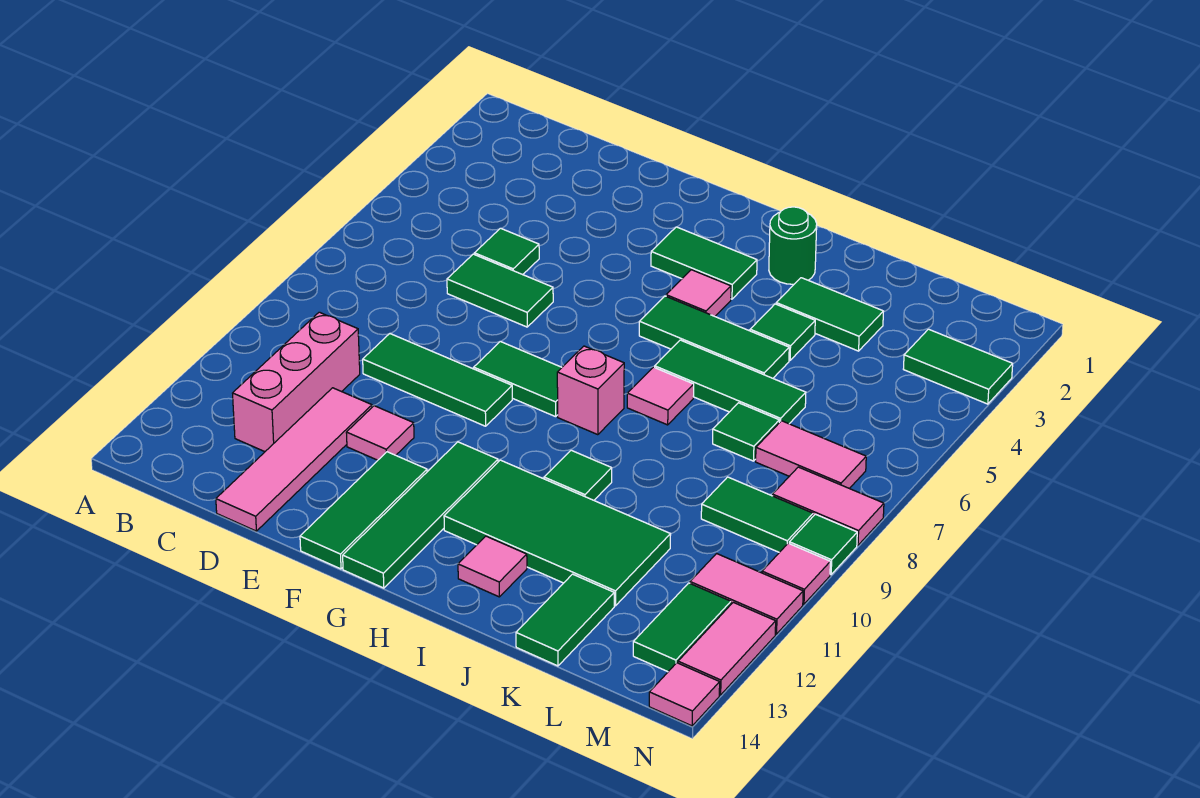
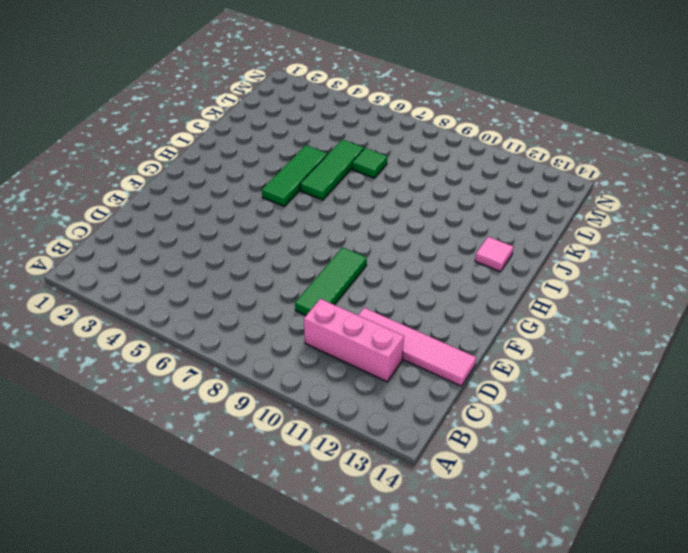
none -> green 1x1 tile [474,228,539,275]
none -> green 1x2 tile [447,254,553,327]
none -> pink 1x1 tile [346,406,414,460]
none -> green 1x2 tile [474,342,562,417]

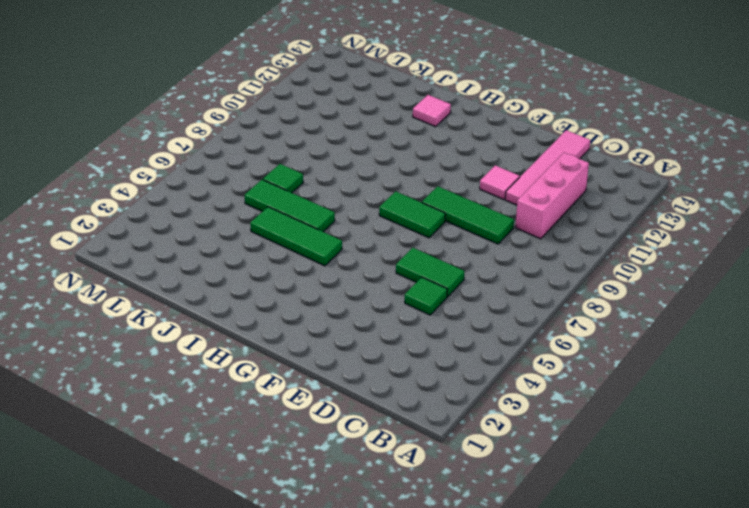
none -> green 1x3 tile [300,452,427,569]
none -> green 1x2 tile [651,227,757,299]
none -> green 1x4 tile [343,442,498,588]
none -> pink 1x1 tile [666,270,731,316]

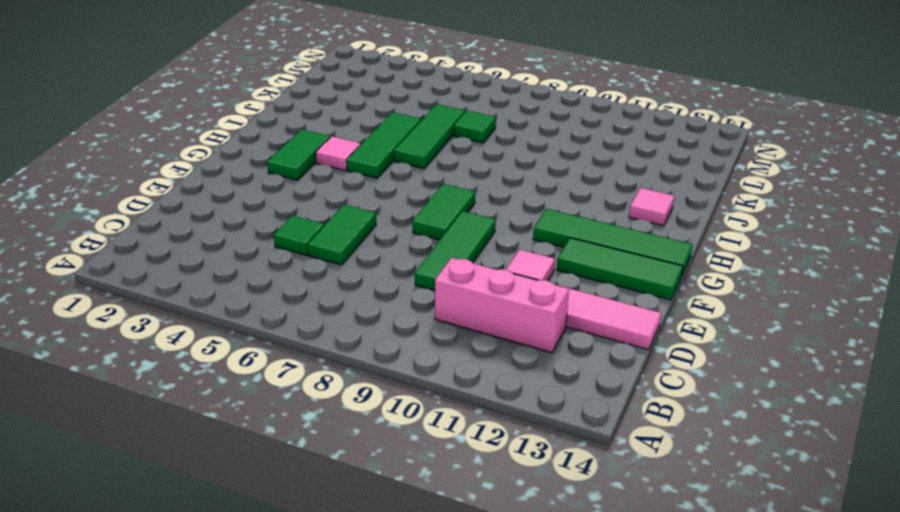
none -> pink 1x1 brick [557,346,624,435]
none -> green 2x4 tile [444,460,671,606]
none -> green 1x1 round brick [769,207,817,284]
none -> pink 1x1 tile [627,367,694,425]

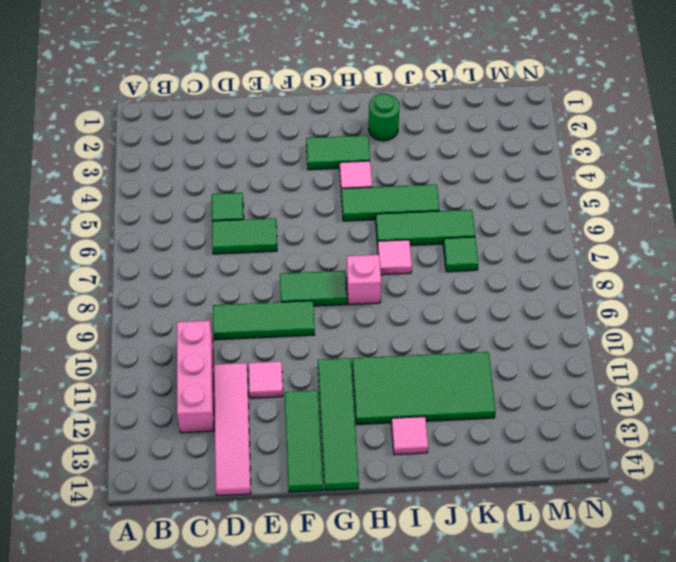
none -> green 1x1 tile [544,450,612,500]
none -> green 1x2 tile [776,278,884,351]
none -> green 1x1 tile [750,304,815,360]
none -> green 1x2 tile [516,574,614,666]

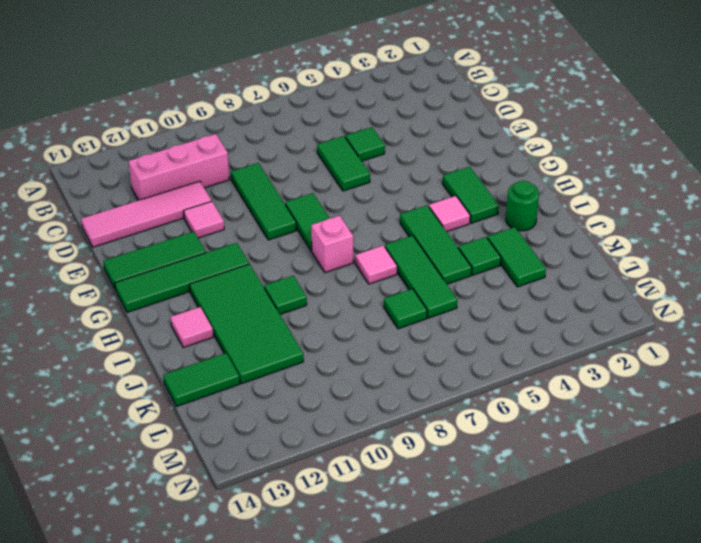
none -> pink 1x2 tile [756,421,866,489]
none -> green 1x2 tile [701,477,813,552]
none -> green 1x2 tile [904,329,1013,404]
none -> pink 1x2 tile [773,467,884,545]

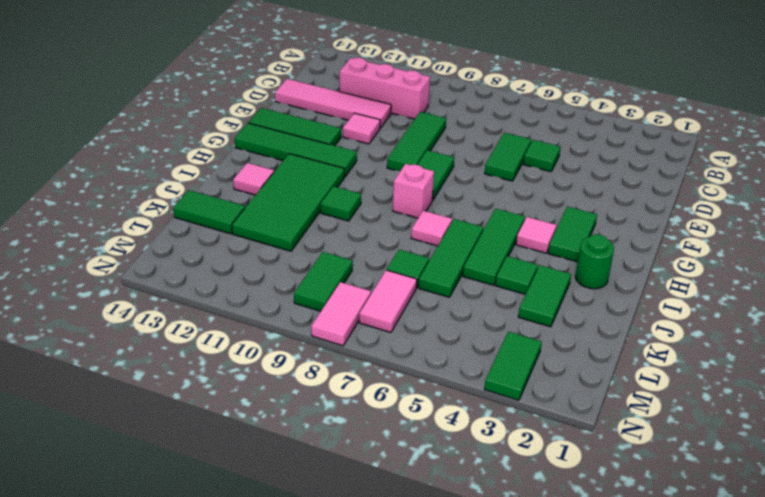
none -> pink 1x2 tile [690,554,803,634]
none -> green 1x2 tile [633,583,731,672]
none -> green 1x1 tile [789,514,857,575]
none -> pink 1x1 tile [762,543,830,604]

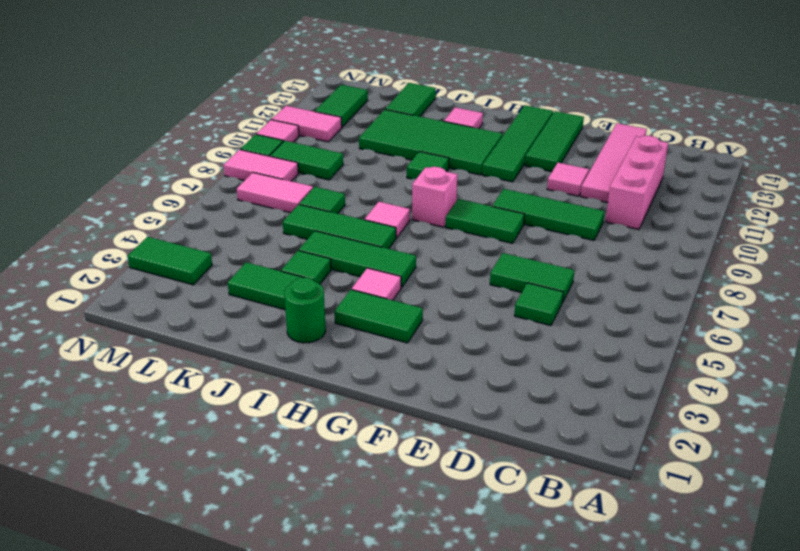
none -> pink 1x2 tile [678,602,776,695]
none -> pink 1x1 tile [649,663,720,726]

